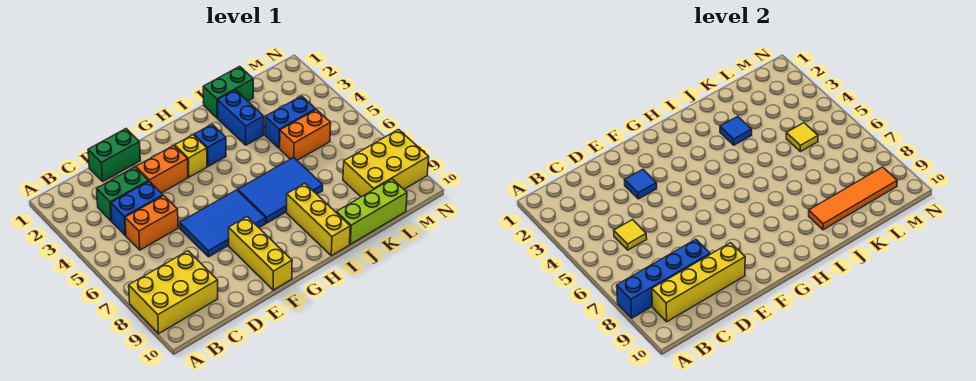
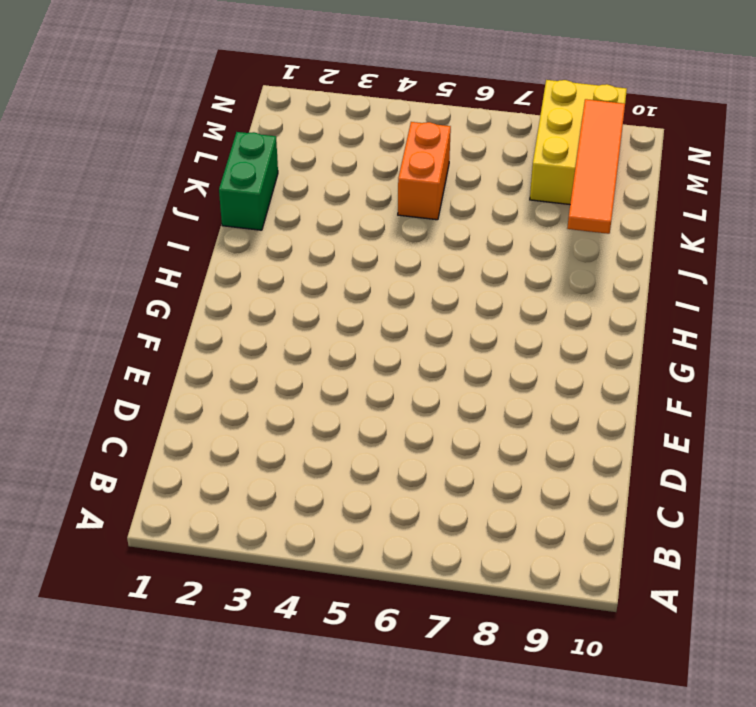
none -> yellow 2x3 brick [129,251,218,334]
none -> green 1x2 brick [97,167,149,221]
none -> blue 1x2 brick [111,181,163,235]

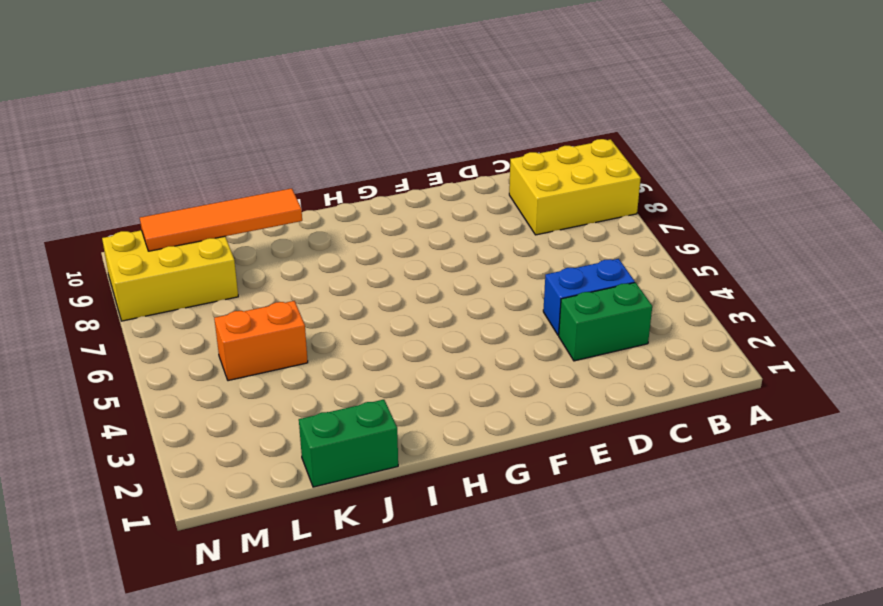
none -> orange 1x2 brick [125,196,178,250]
none -> green 1x2 brick [88,129,140,181]
none -> orange 1x2 brick [136,146,188,193]

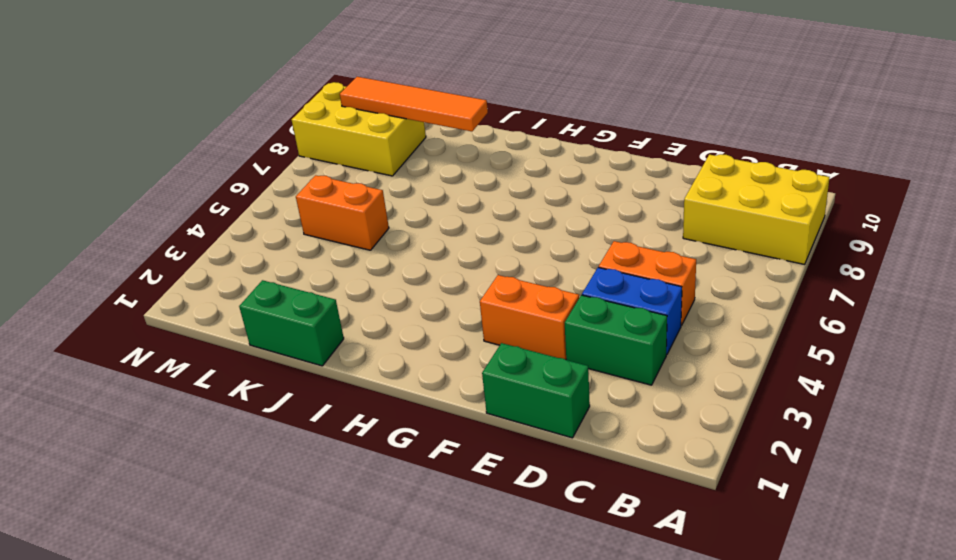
none -> blue 2x3 tile [180,190,266,257]
none -> yellow 1x3 brick [229,217,292,290]
none -> yellow 1x1 brick [175,135,207,177]

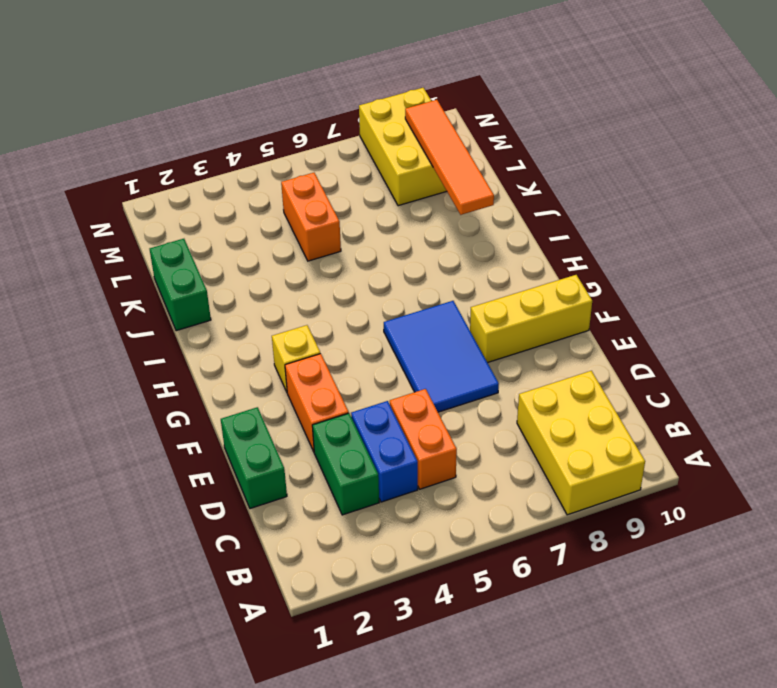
none -> blue 1x1 brick [194,124,226,166]
none -> blue 2x3 tile [238,157,323,223]
none -> yellow 1x3 brick [286,184,350,256]

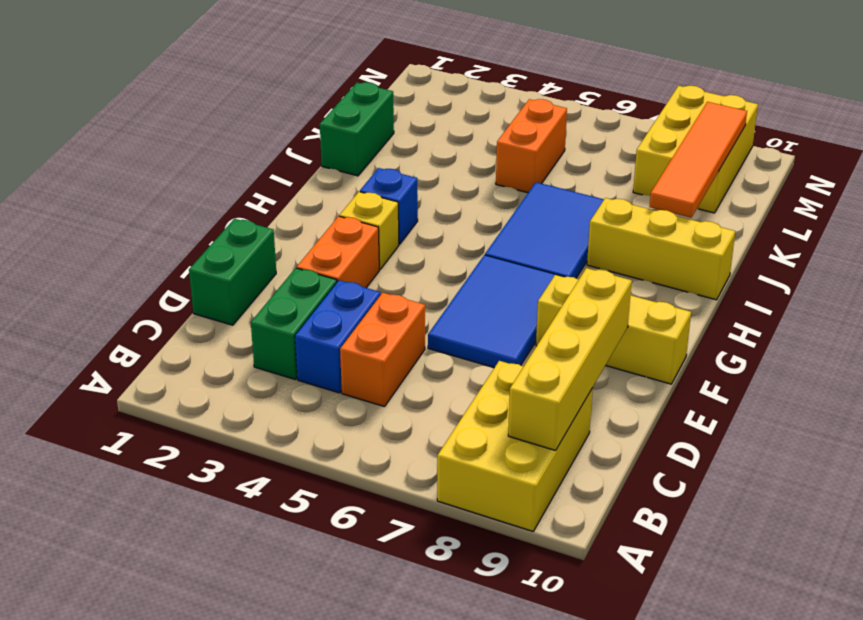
none -> blue 1x2 brick [218,90,264,145]
none -> lime 1x3 brick [336,179,407,244]
none -> blue 1x2 brick [265,96,316,148]

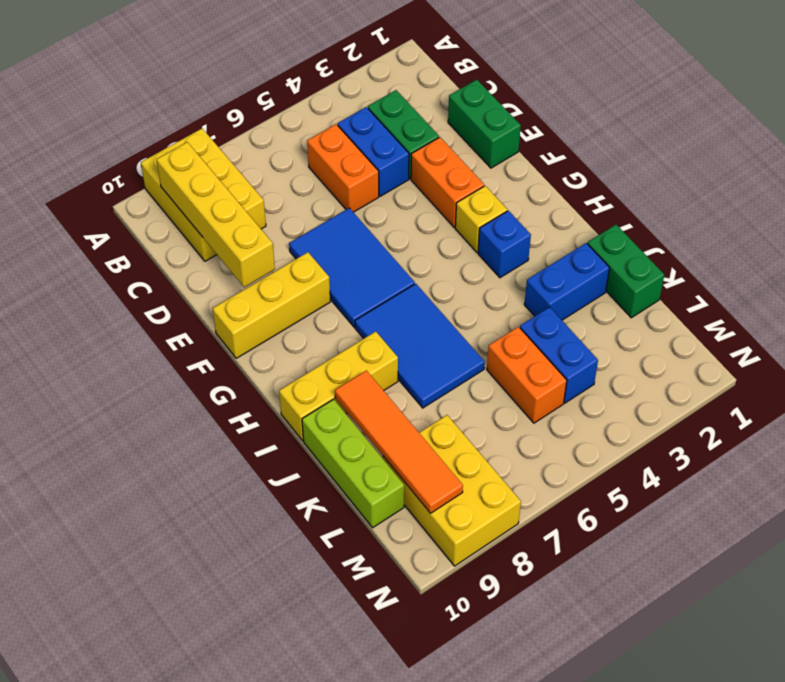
none -> blue 1x4 brick [617,239,710,318]
none -> yellow 1x1 tile [614,220,647,250]
none -> blue 1x1 tile [625,169,657,199]

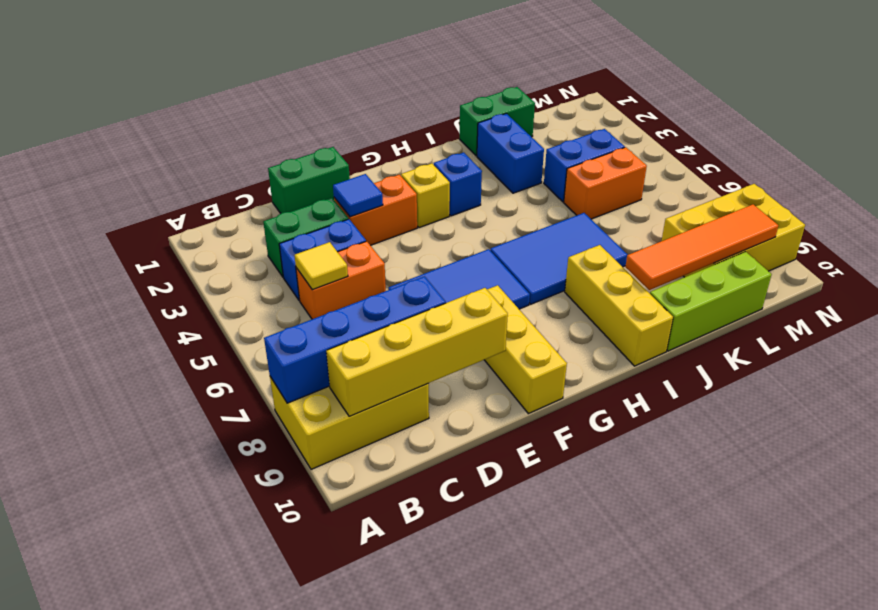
none -> blue 1x1 tile [720,116,752,145]
none -> yellow 1x1 tile [786,123,818,152]

